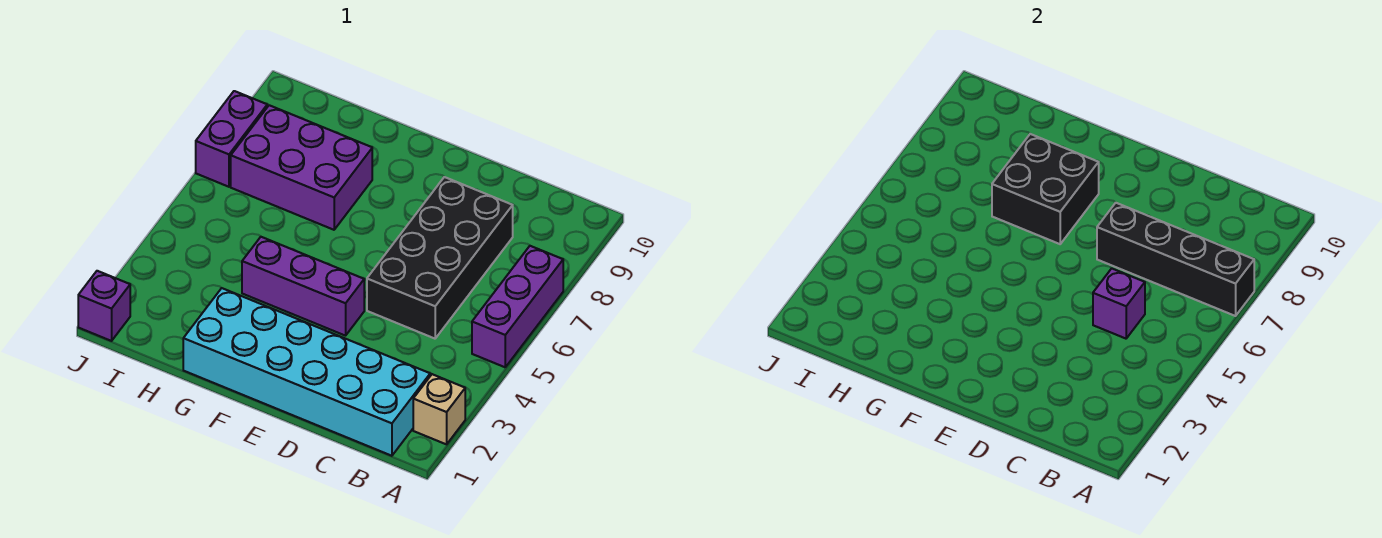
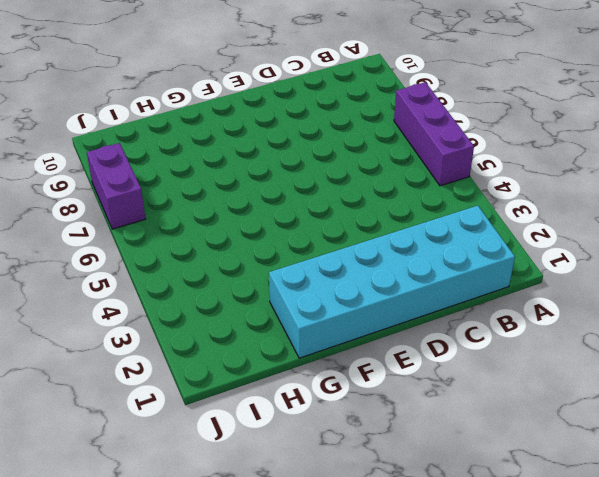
none -> tan 1x1 brick [413,374,465,444]
none -> black 2x4 brick [367,177,513,339]

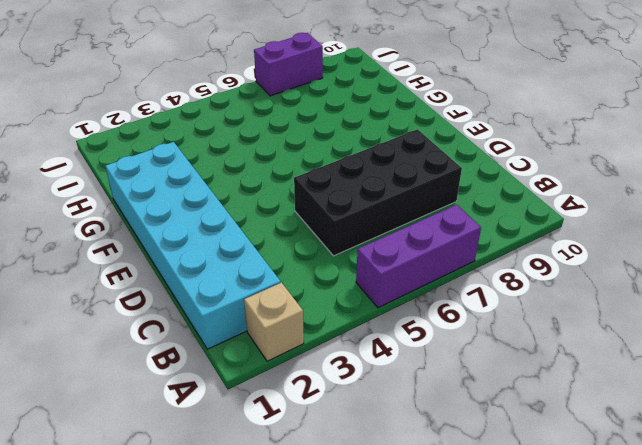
none -> purple 1x3 brick [242,237,364,336]
none -> purple 2x3 brick [231,105,372,230]

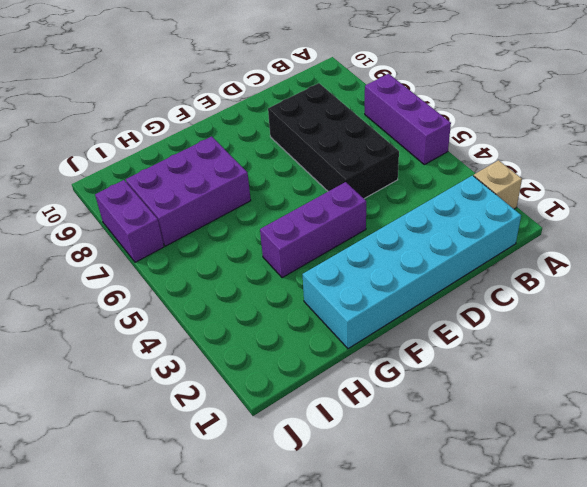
none -> purple 1x1 brick [78,271,130,341]
none -> black 1x4 brick [1097,203,1254,316]

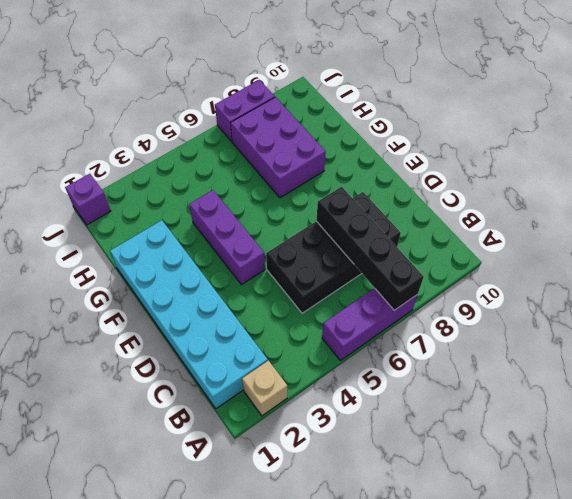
none -> purple 1x1 brick [1093,268,1145,339]
none -> black 2x2 brick [992,134,1099,244]

